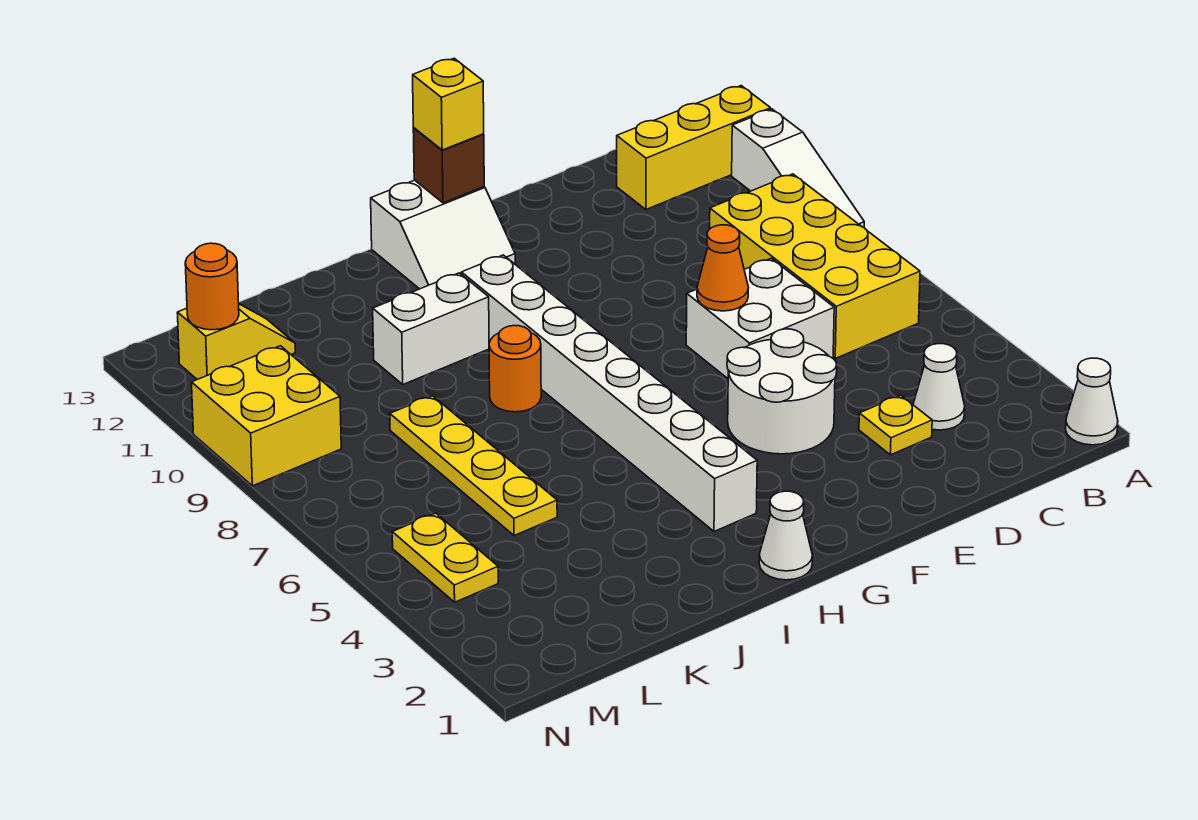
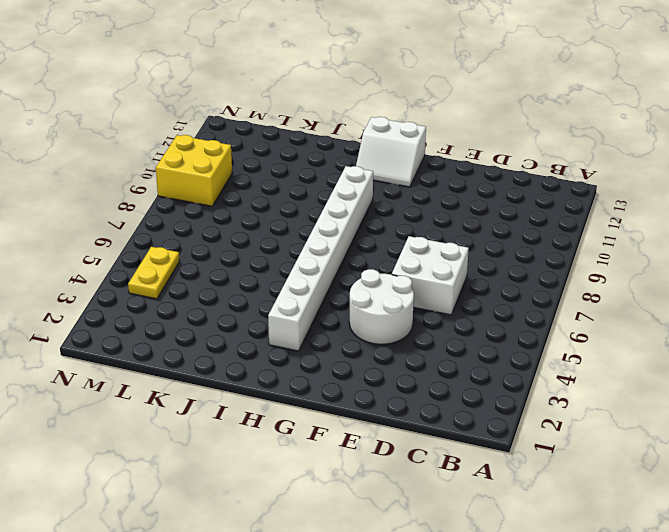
none -> white 1x1 cone [1066,358,1118,445]
none -> white 1x3 slope [732,109,864,228]
none -> yellow 1x3 brick [617,86,771,210]

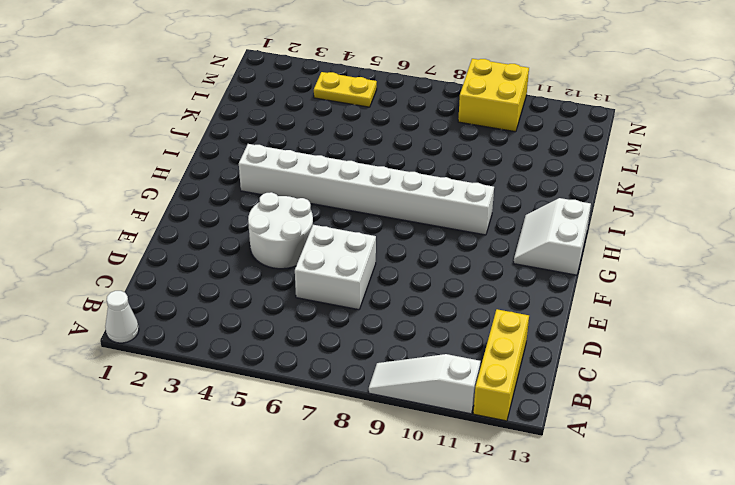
none -> yellow 2x4 brick [710,174,920,358]
none -> white 1x1 cone [913,344,965,430]
none -> yellow 1x1 plate [859,395,932,455]

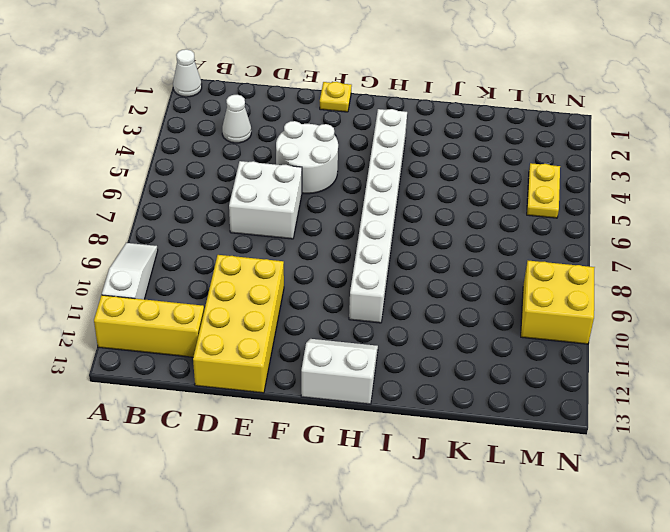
yellow 2x4 brick [193,255,284,393] -> yellow 2x4 brick moved to [710,174,920,358]
yellow 1x1 plate [320,82,352,112] -> yellow 1x1 plate moved to [859,395,932,455]
none -> white 1x1 cone [759,491,813,580]
none -> orange 1x1 round brick [489,326,541,412]
none -> white 1x2 brick [373,273,489,384]

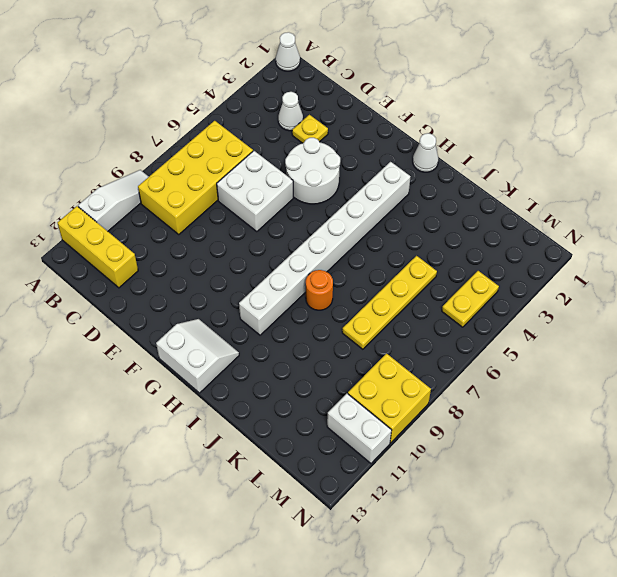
white 1x2 brick [327,393,392,463] -> white 1x2 brick moved to [373,273,489,384]
none -> yellow 1x2 slope [177,304,295,379]
none -> orange 1x1 cone [697,225,749,311]
none -> brown 1x1 brick [413,128,484,203]

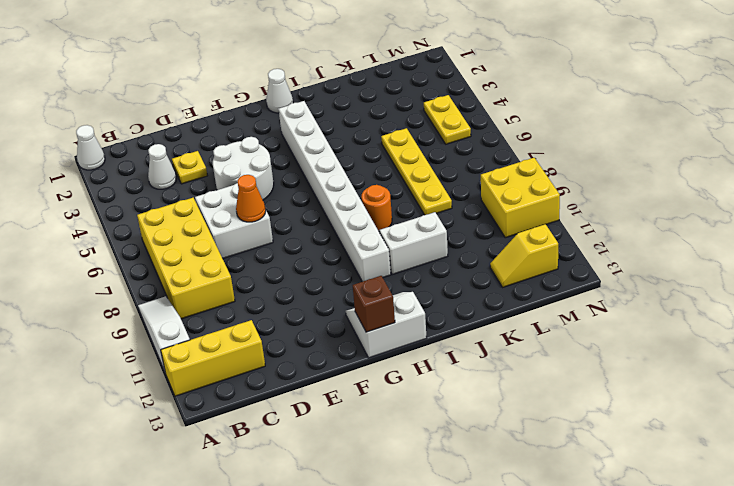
none -> orange 1x1 round brick [185,243,239,330]
none -> yellow 1x1 brick [413,58,484,150]

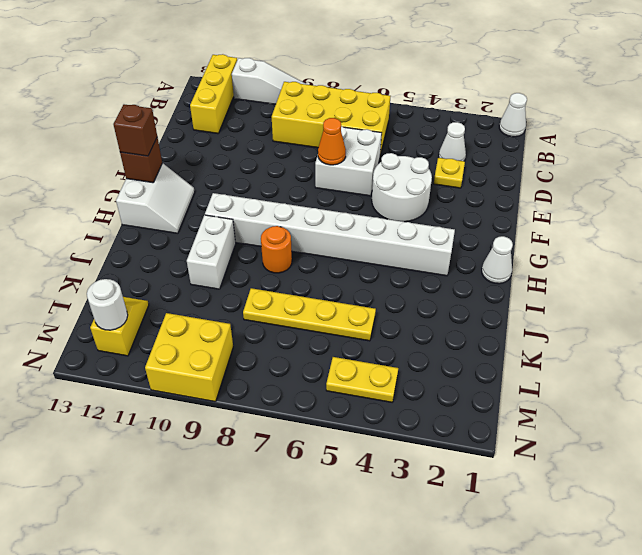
brown 1x1 brick [113,104,157,156] -> yellow 1x1 brick [413,58,484,150]
white 1x1 round brick [87,279,128,330] -> orange 1x1 round brick [185,243,239,330]

